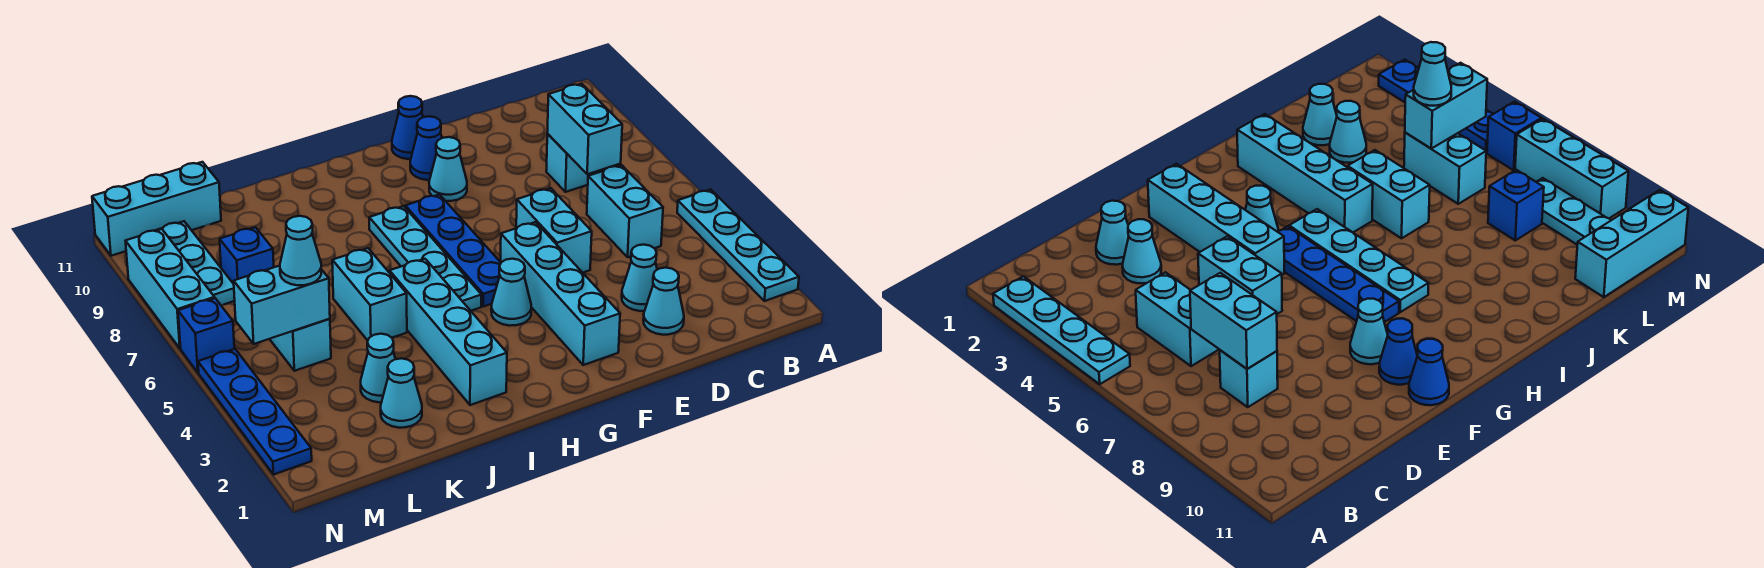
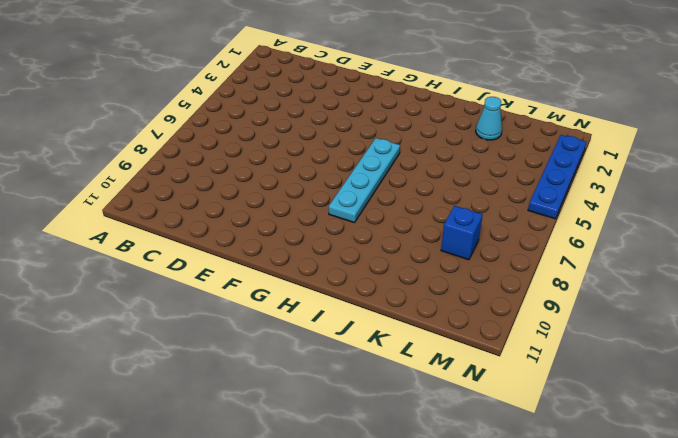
none -> cyan 1x4 plate [677,189,799,301]
none -> cyan 1x2 brick [587,165,663,257]
none -> cyan 1x1 brick [546,134,599,192]

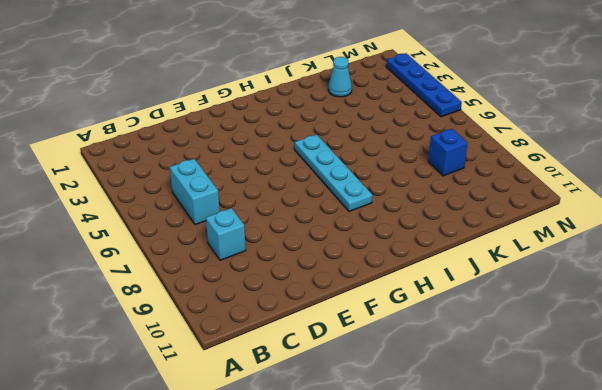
none -> cyan 1x4 plate [677,189,799,301]
none -> cyan 1x1 cone [643,268,684,335]
none -> cyan 1x1 cone [622,245,657,311]

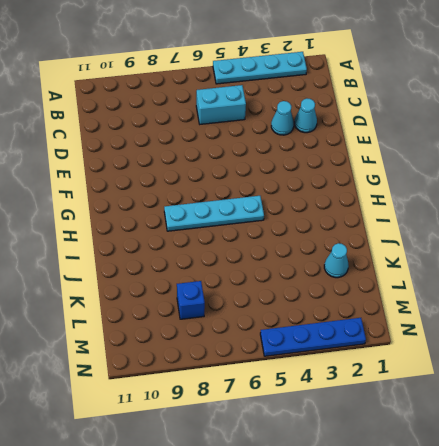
none -> cyan 1x1 brick [546,134,599,192]
none -> cyan 1x2 brick [516,188,592,273]
none -> cyan 1x4 brick [501,222,620,365]

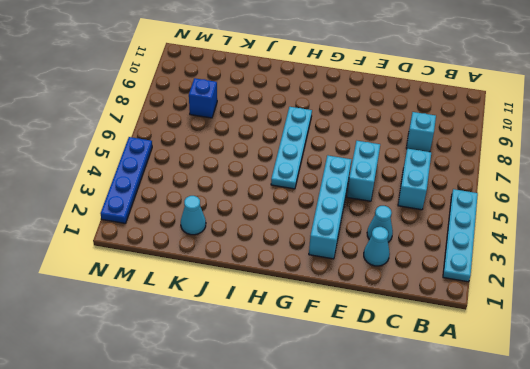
none -> cyan 1x1 cone [429,137,467,201]
none -> blue 1x1 cone [410,116,442,180]
none -> blue 1x1 cone [392,96,423,159]

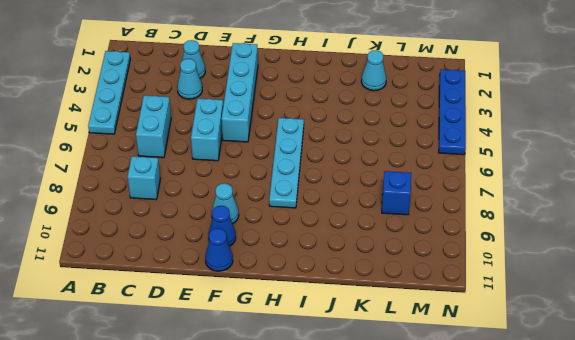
none -> cyan 1x1 cone [491,259,531,326]
none -> blue 1x4 plate [405,194,501,307]
none -> cyan 1x4 brick [390,259,507,405]

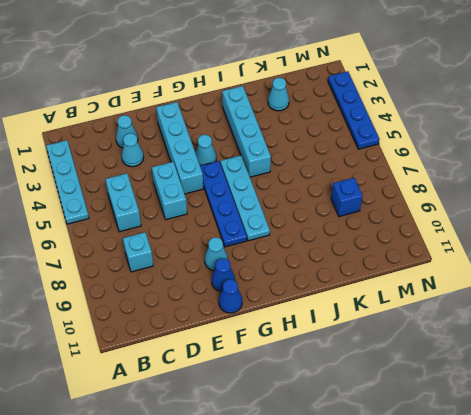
none -> cyan 1x2 brick [332,248,407,341]
none -> cyan 1x1 cone [361,334,395,402]
none -> cyan 1x2 brick [270,319,331,371]

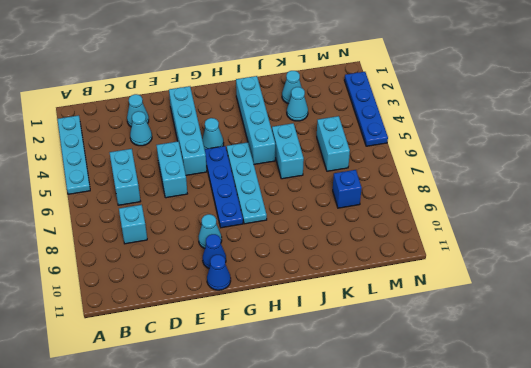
none -> cyan 1x3 brick [92,162,221,256]
none -> cyan 1x3 plate [155,221,235,305]
none -> blue 1x1 brick [178,298,234,373]

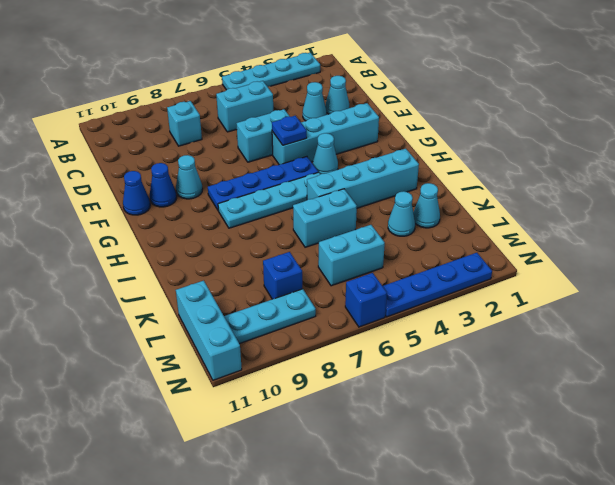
blue 1x1 plate [272,116,307,145] -> none
none -> cyan 1x3 brick [126,229,215,348]
none -> cyan 1x2 brick [547,84,622,174]
none -> cyan 1x2 brick [234,266,330,344]

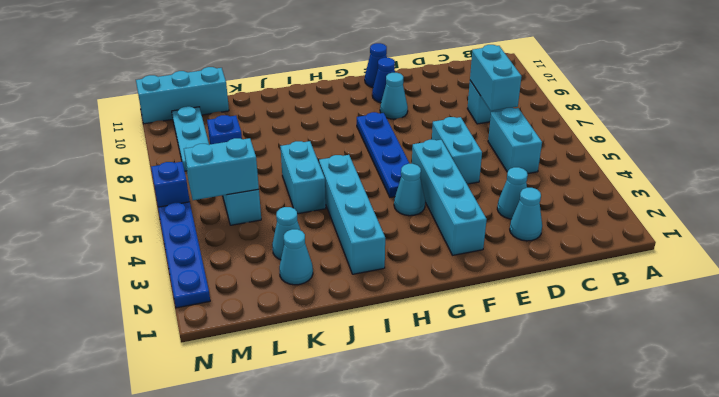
none -> cyan 1x4 plate [677,189,799,301]
none -> cyan 1x4 plate [369,206,481,311]
none -> cyan 1x3 brick [126,229,215,348]

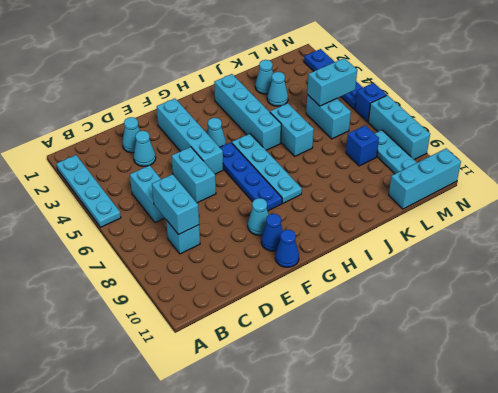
none -> cyan 1x1 cone [280,216,321,285]

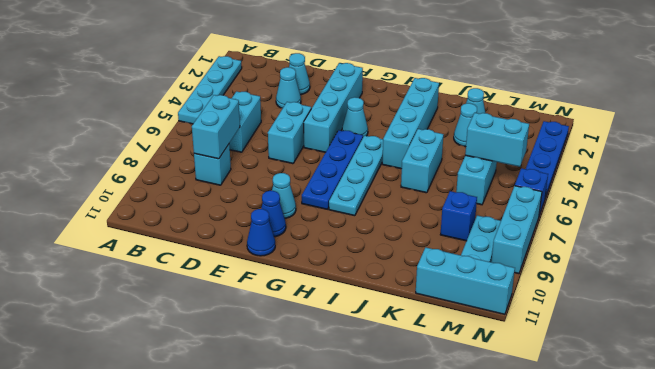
none -> cyan 1x1 cone [280,216,321,285]

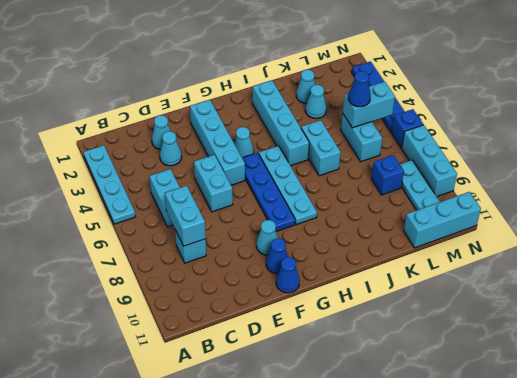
blue 1x1 cone [348,71,371,107] -> cyan 1x1 cone [280,216,321,285]

